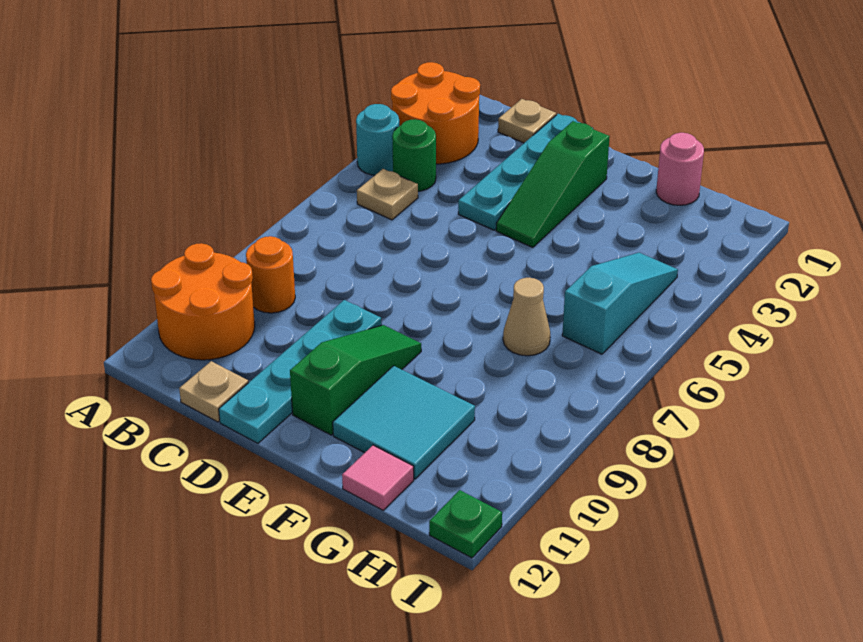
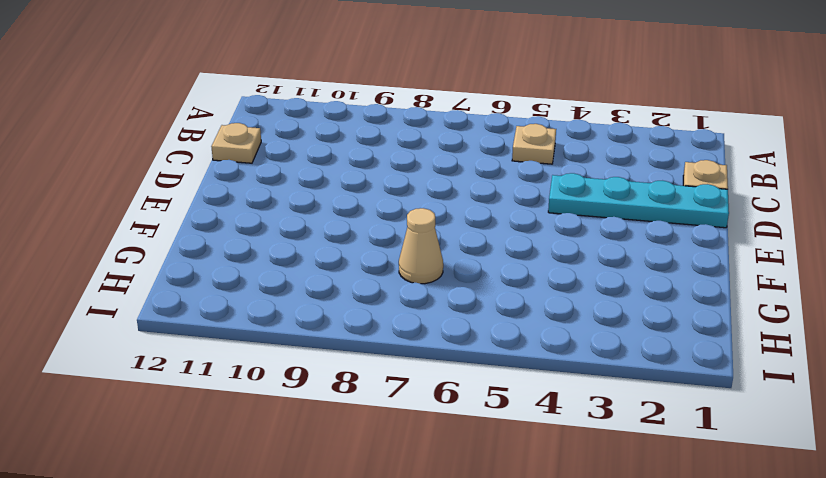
none -> orange 2x2 round brick [391,62,480,164]
none -> cyan 1x1 round brick [356,104,399,175]
none -> orange 2x2 round brick [151,243,255,360]

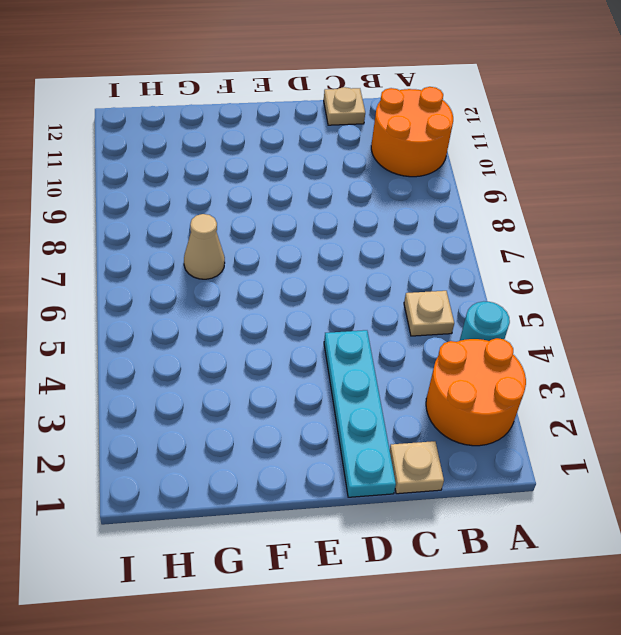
none -> green 1x1 round brick [392,119,436,191]
none -> orange 1x1 round brick [246,236,295,313]
none -> cyan 1x4 plate [219,300,382,443]

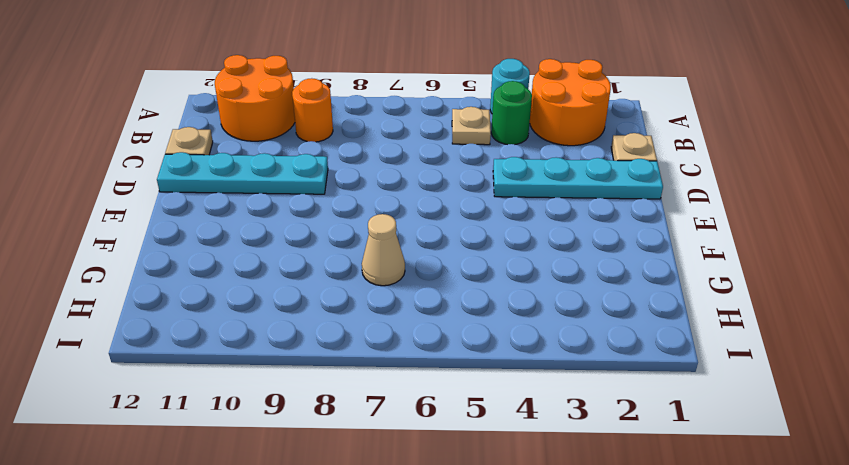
none -> green 1x3 slope [496,121,610,248]
none -> green 1x3 slope [290,325,421,435]
none -> cyan 2x2 tile [333,366,475,479]

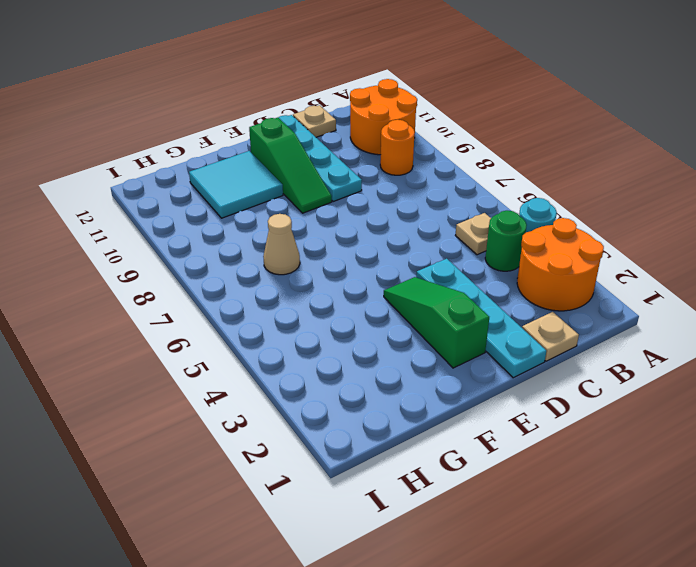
none -> pink 1x1 round brick [656,133,704,205]
none -> pink 1x1 tile [342,445,414,510]
none -> cyan 1x3 slope [562,253,678,354]

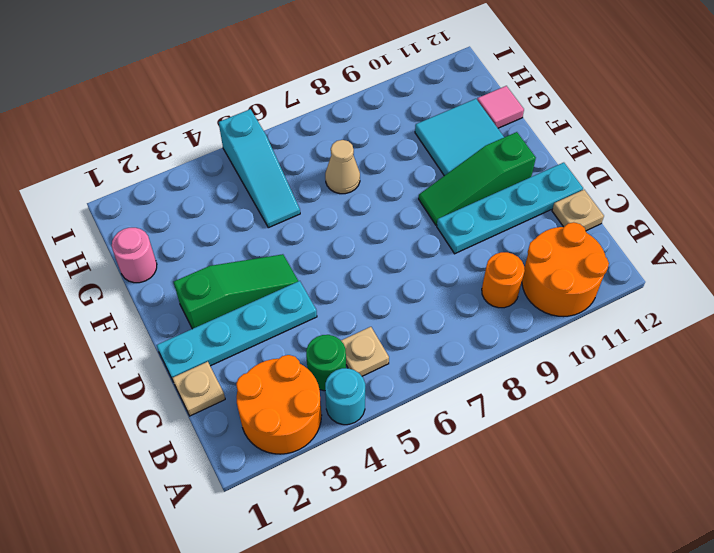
cyan 1x3 slope [219,109,300,228] -> cyan 1x3 slope turned to [562,253,678,354]
none -> green 1x1 plate [429,490,502,558]

